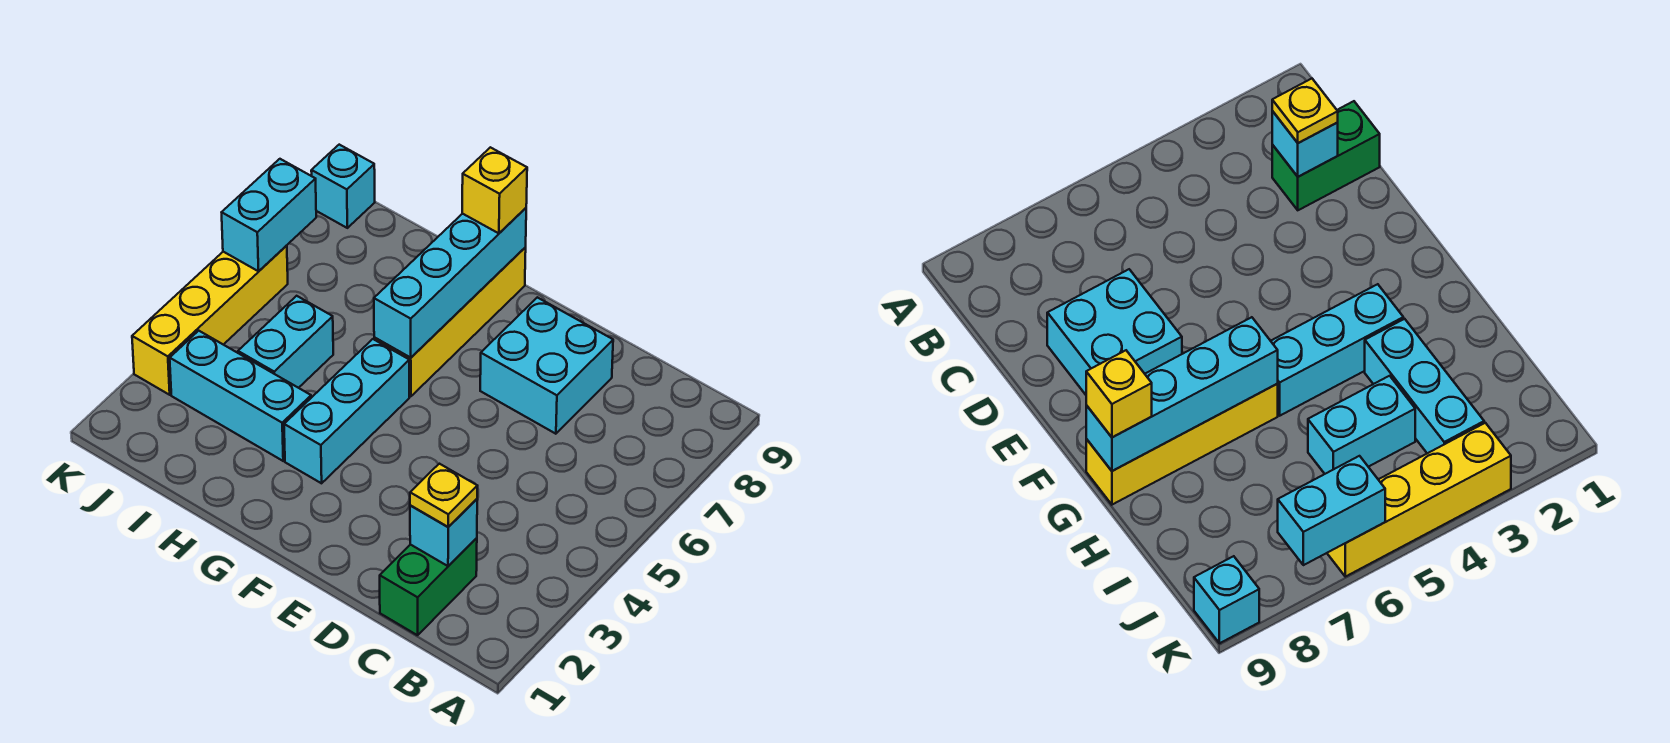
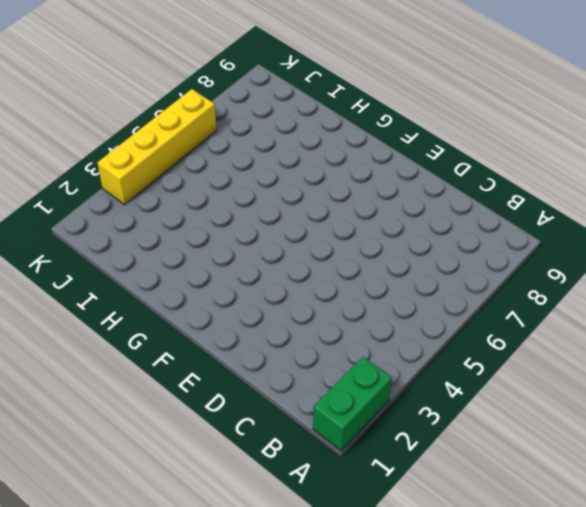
green 1x2 brick [313,357,392,451] -> green 1x2 brick moved to [380,538,477,635]
none -> cyan 2x2 brick [480,297,613,434]
none -> cyan 1x3 brick [284,339,409,483]
none -> yellow 1x4 brick [374,247,526,397]

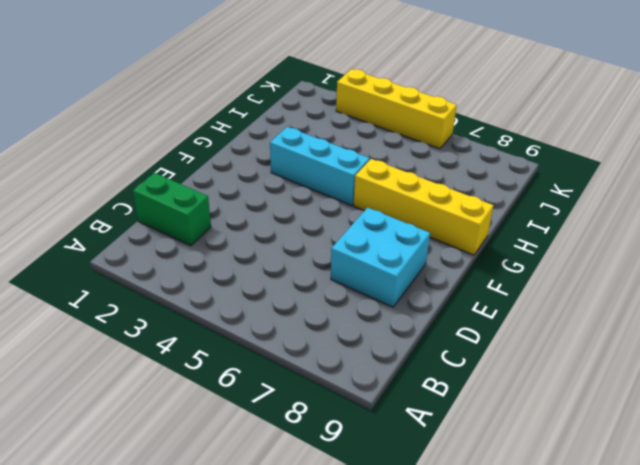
none -> cyan 1x3 brick [170,331,311,461]
none -> cyan 1x2 brick [238,296,333,388]
none -> cyan 1x1 brick [311,145,375,228]

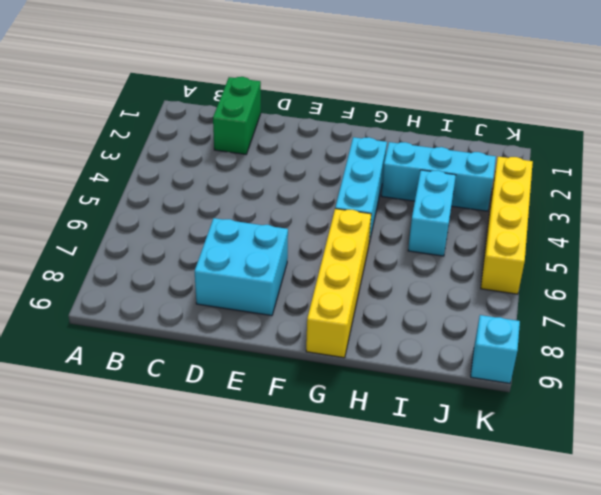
none -> cyan 1x1 brick [410,499,477,566]
none -> cyan 1x4 brick [374,208,526,358]
none -> cyan 1x2 brick [222,159,316,271]

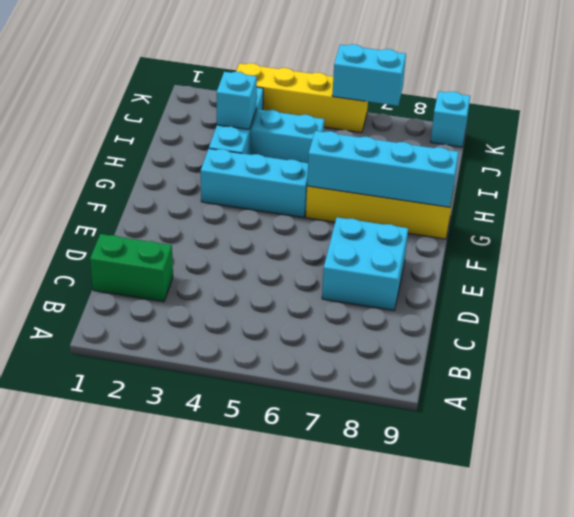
cyan 1x1 brick [217,72,257,129] -> cyan 1x1 brick moved to [410,499,477,566]
none -> yellow 1x1 plate [410,464,477,527]
none -> yellow 1x1 brick [462,147,527,233]

